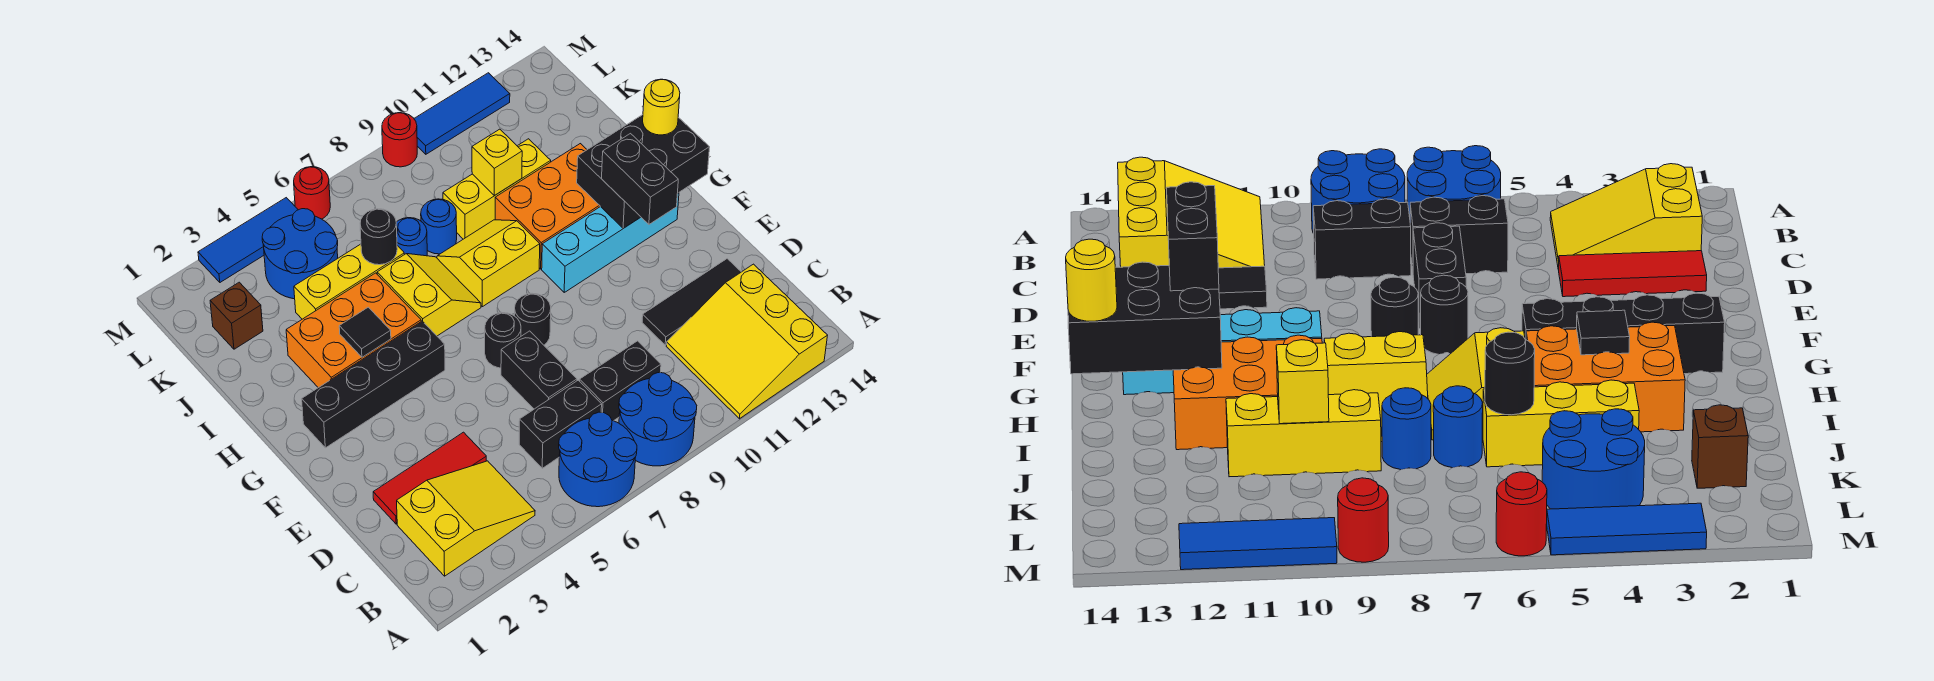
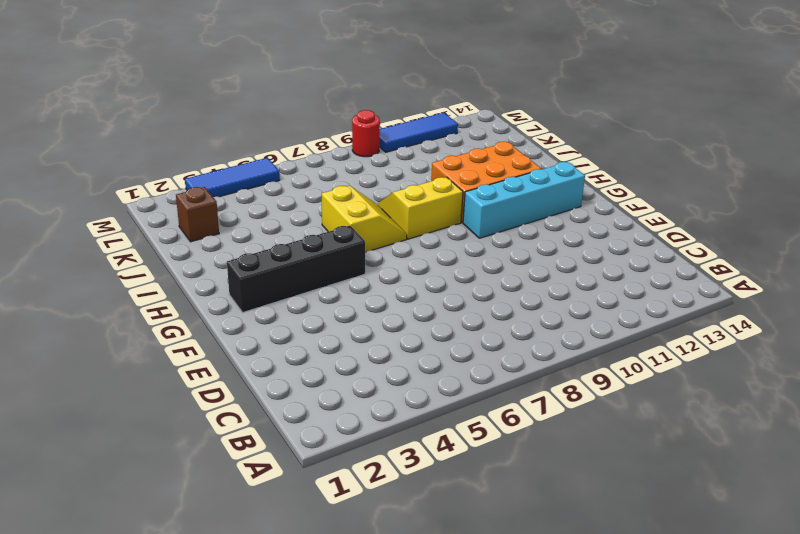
none -> blue 2x2 round brick [559,412,637,507]
none -> blue 2x2 round brick [619,373,697,466]
none -> yellow 3x3 slope [666,264,827,419]
none -> yellow 2x3 slope [397,461,535,576]

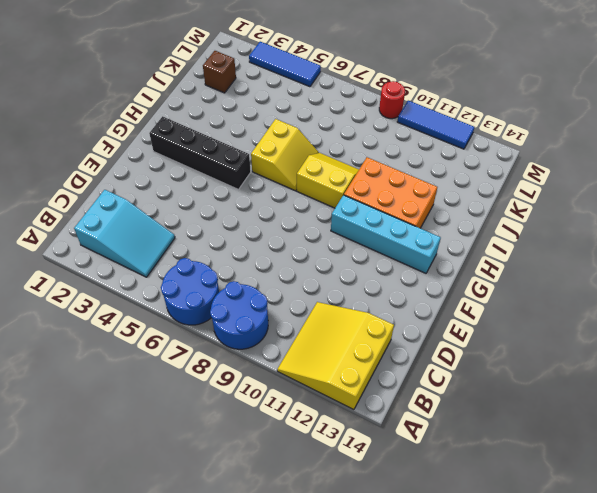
cyan 2x3 slope [74,190,175,277] -> yellow 2x3 slope [397,461,535,576]
none -> black 1x2 brick [519,380,602,468]
none -> black 1x2 brick [580,341,661,421]
none -> red 1x3 tile [373,432,486,524]
none -> black 1x2 brick [501,331,577,409]

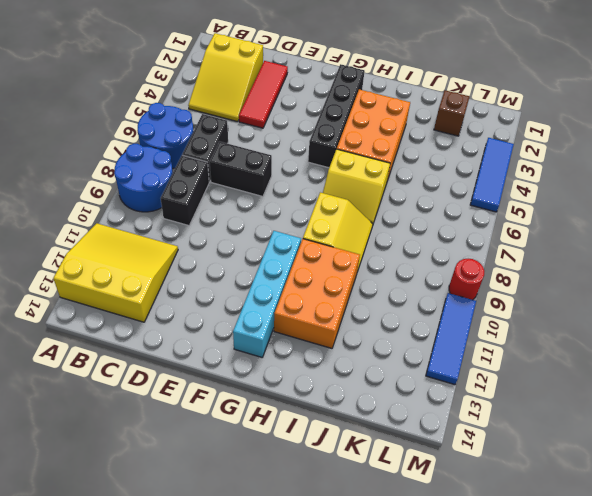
none -> black 1x3 tile [642,259,741,345]
none -> black 1x1 round brick [485,313,521,368]
none -> black 1x1 round brick [514,293,551,345]
none -> yellow 1x3 brick [294,244,405,319]

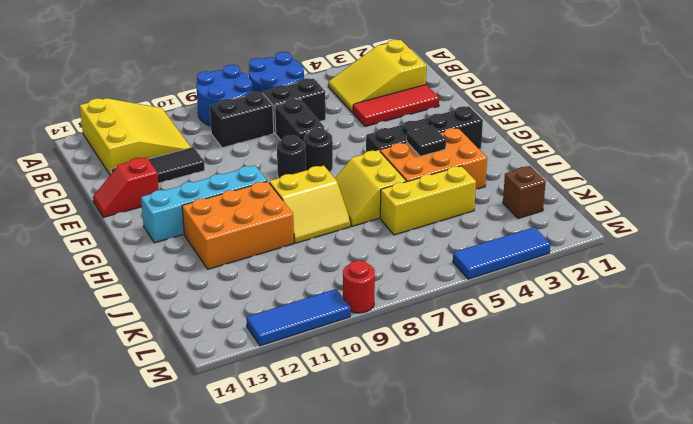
red 1x2 slope [93,157,159,217] -> none
none -> blue 1x1 round brick [396,218,427,256]
none -> blue 1x1 round brick [421,199,457,254]
none -> yellow 1x3 brick [443,139,551,239]
none -> blue 2x2 round brick [262,209,338,299]

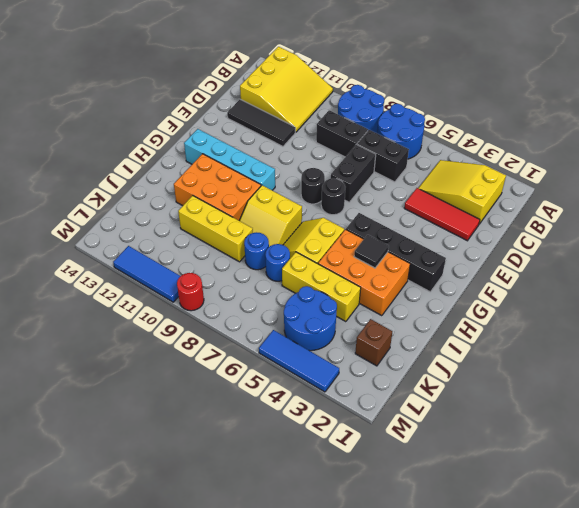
none -> red 1x1 round brick [294,167,330,219]
none -> black 2x3 brick [577,115,710,228]
none -> black 1x1 round brick [360,209,397,265]
none -> yellow 1x1 brick [472,129,522,196]

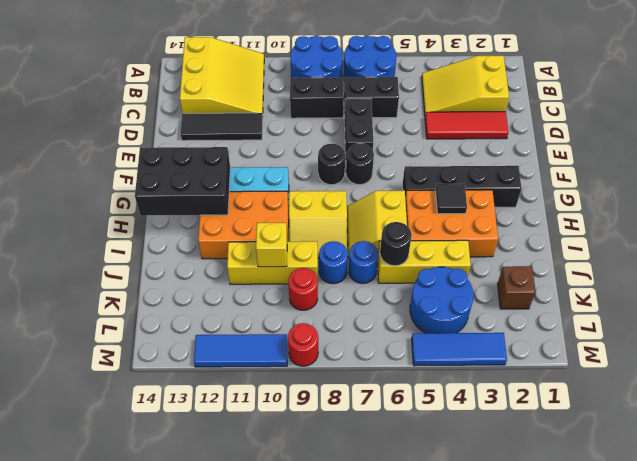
red 1x1 round brick [288,268,318,310] -> red 1x1 round brick moved to [294,167,330,219]
none -> black 1x2 brick [602,134,678,224]
none -> yellow 1x1 round brick [643,79,680,135]

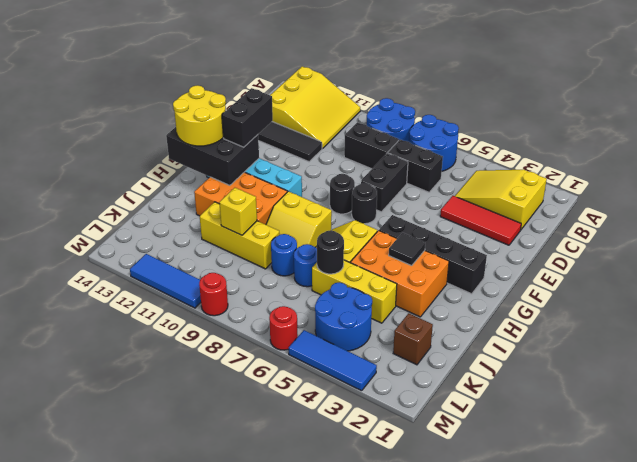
yellow 2x2 round brick [173,85,226,146] -> yellow 1x1 round brick [643,79,680,135]

